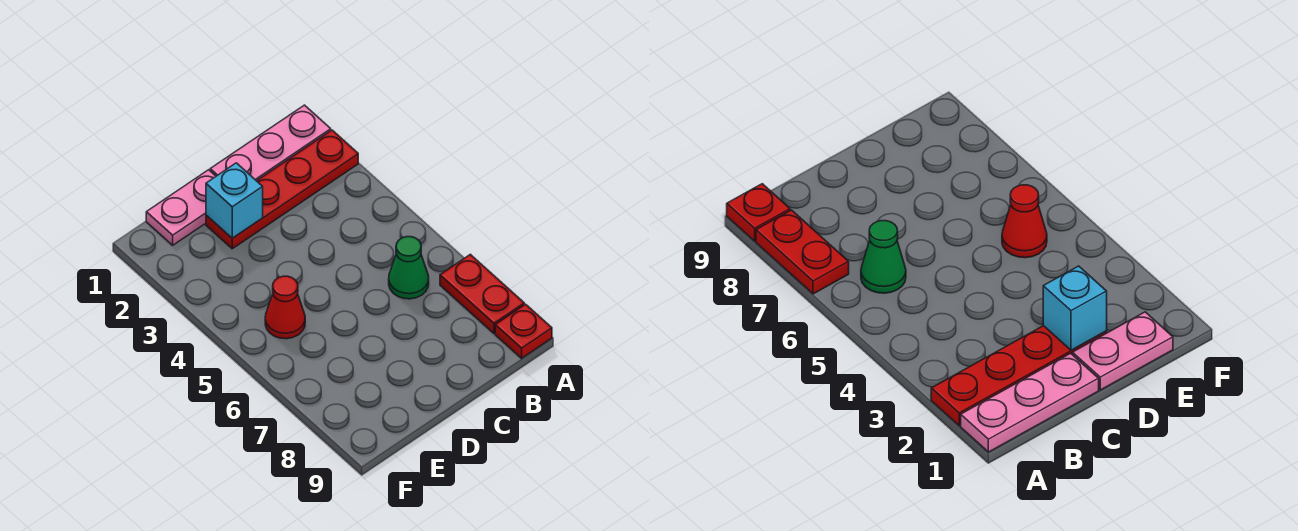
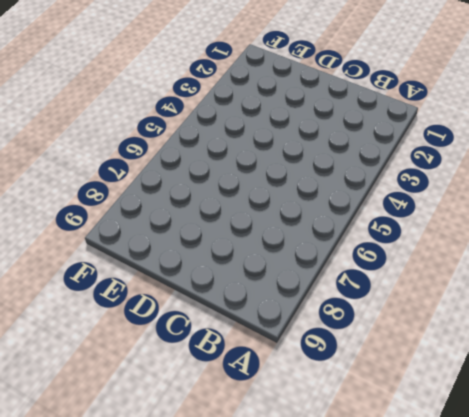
none -> pink 1x3 plate [210,105,331,181]
none -> red 1x4 plate [206,130,358,249]

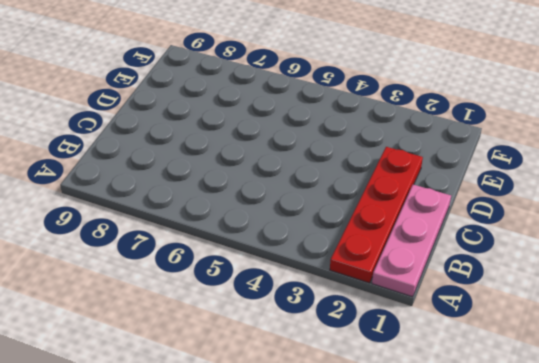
none -> red 1x2 plate [440,254,524,333]
none -> red 1x1 plate [495,304,552,358]

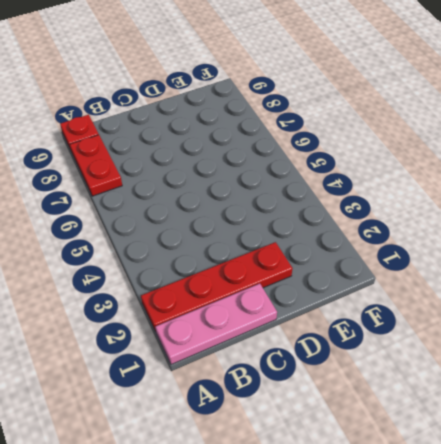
none -> green 1x1 cone [389,237,429,299]
none -> pink 1x2 plate [146,170,216,245]

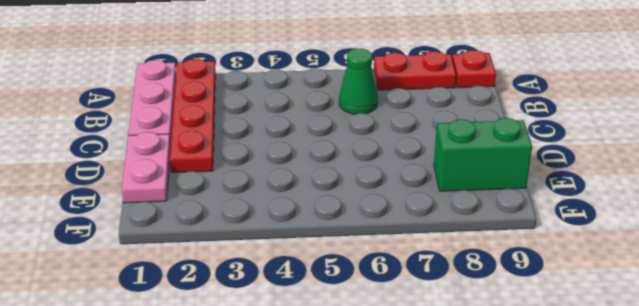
green 1x2 brick [434,118,532,191] -> none
none -> red 1x1 cone [265,276,305,339]
none -> cyan 1x1 brick [206,163,263,238]

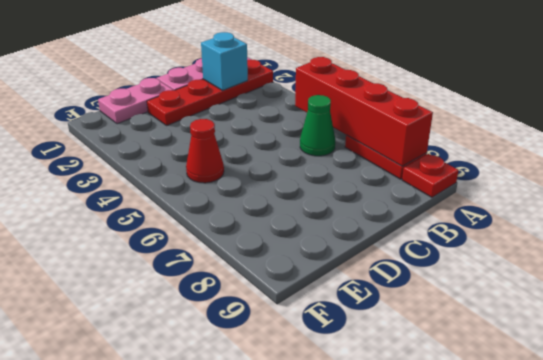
red 1x4 brick [295,57,433,166] -> none
cyan 1x1 brick [201,32,248,90] -> cyan 1x1 brick moved to [206,163,263,238]

